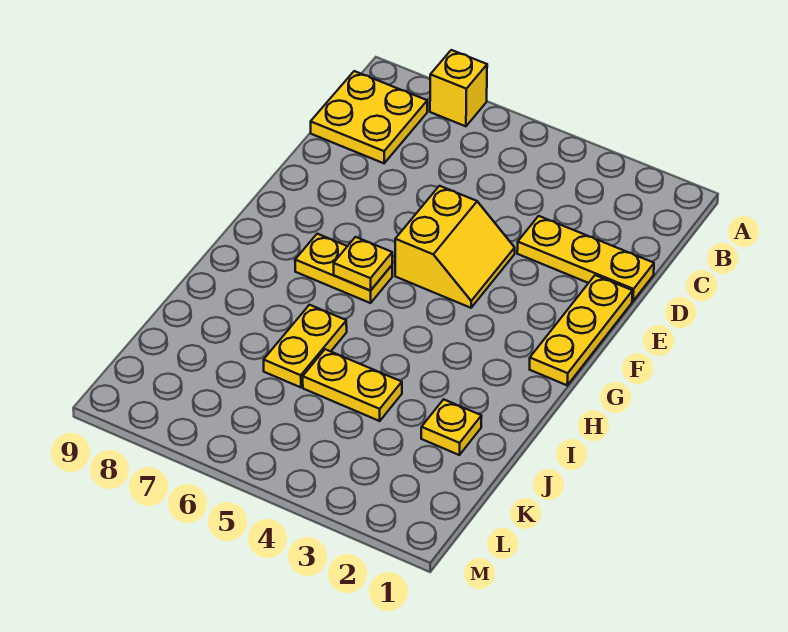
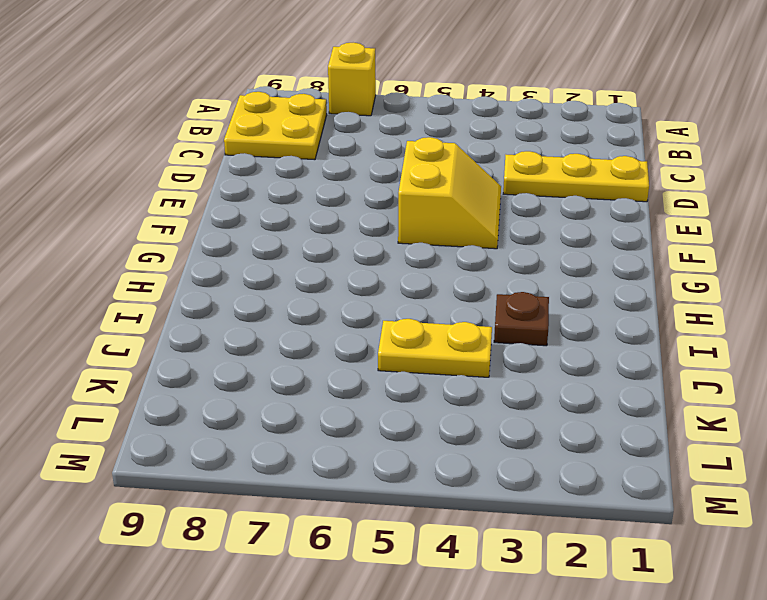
brown 1x1 plate [494,292,549,346] -> none
none -> yellow 1x3 plate [530,275,633,385]
none -> yellow 1x2 plate [295,234,392,303]

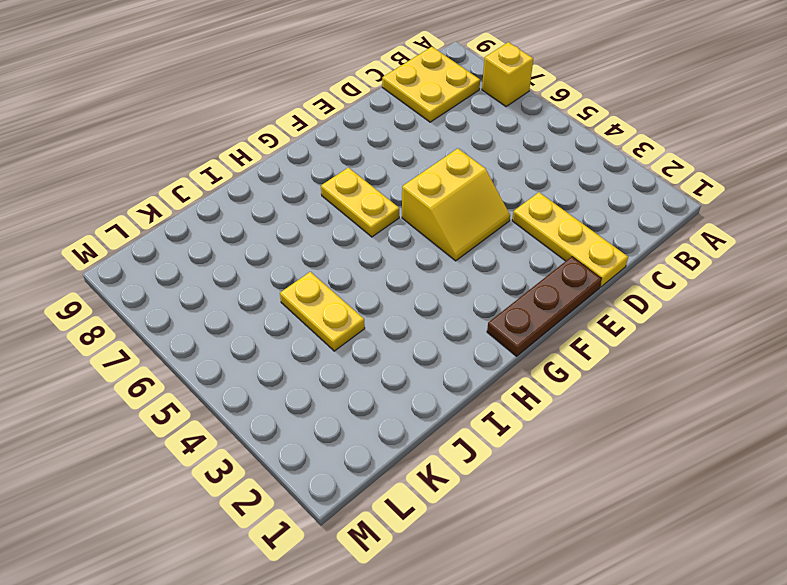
brown 1x3 plate [487,257,602,356] -> yellow 1x3 plate [530,275,633,385]
none -> yellow 1x2 plate [264,305,347,387]
none -> yellow 1x1 plate [421,399,482,455]

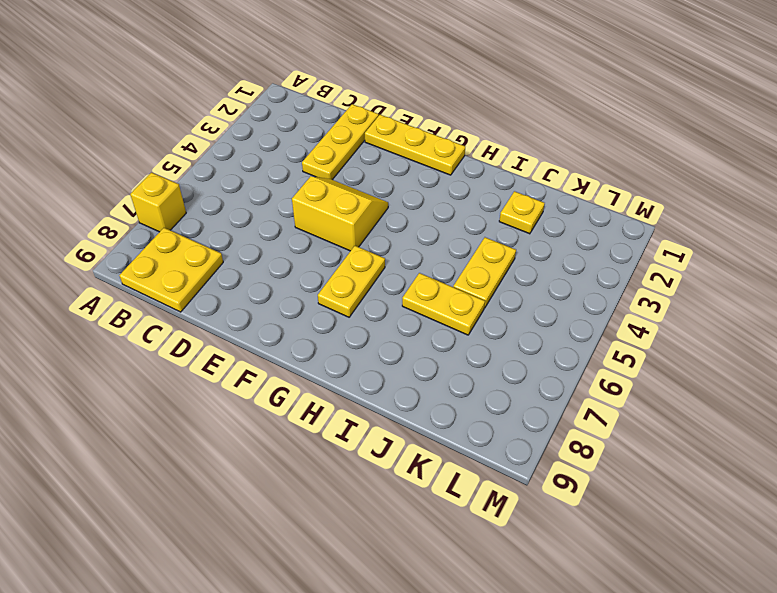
none -> yellow 1x1 plate [334,237,392,290]

